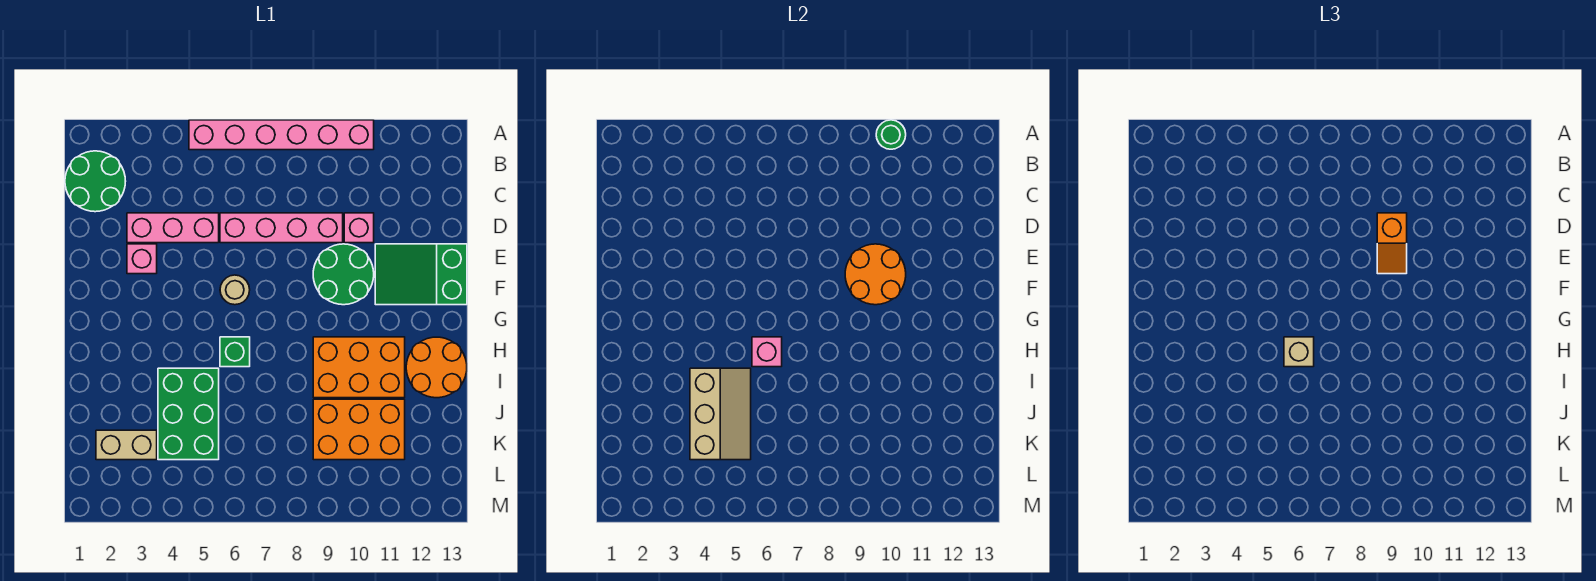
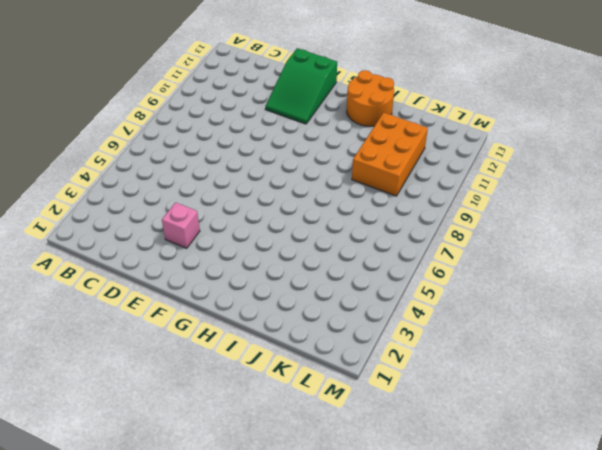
none -> pink 1x6 brick [189,120,374,150]
none -> green 2x2 round brick [65,151,126,212]
none -> pink 1x3 brick [127,213,219,243]

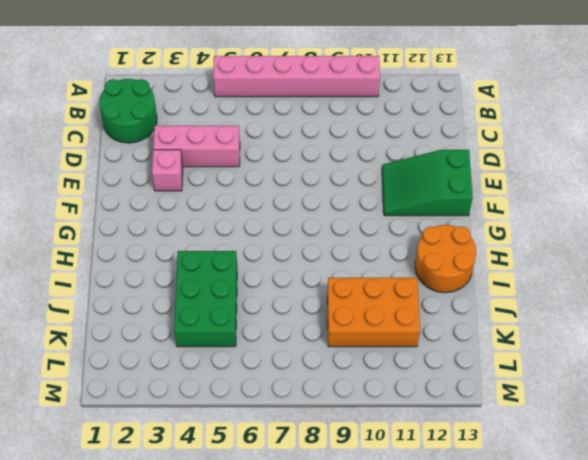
none -> pink 1x4 brick [220,213,343,243]
none -> pink 1x1 brick [344,213,374,243]
none -> green 2x2 round brick [313,244,374,305]

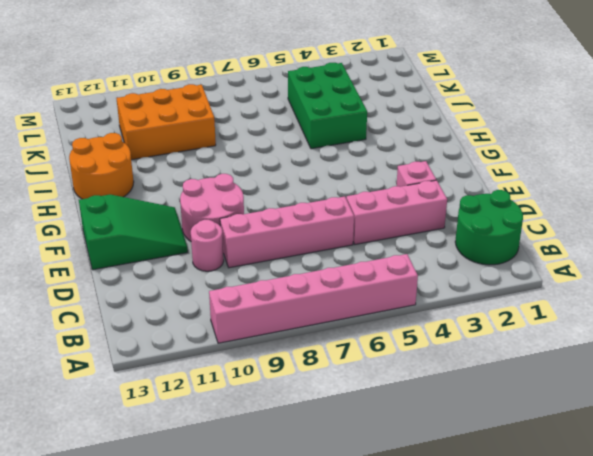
pink 1x1 round brick [191,220,224,271] -> pink 1x1 brick [344,213,374,243]
pink 2x2 round brick [180,174,244,241] -> green 2x2 round brick [313,244,374,305]
none -> tan 1x1 round brick [220,275,250,305]
none -> green 1x1 brick [220,337,250,367]
none -> orange 2x3 brick [313,337,405,398]

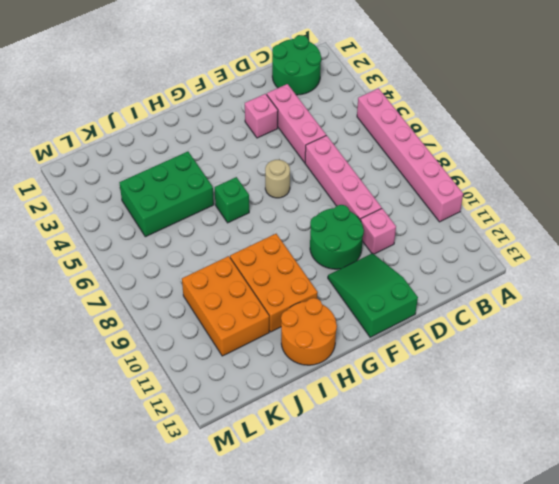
none -> tan 1x2 brick [96,430,157,460]
none -> green 1x1 round brick [876,120,906,149]
none -> orange 2x2 round brick [845,244,906,305]

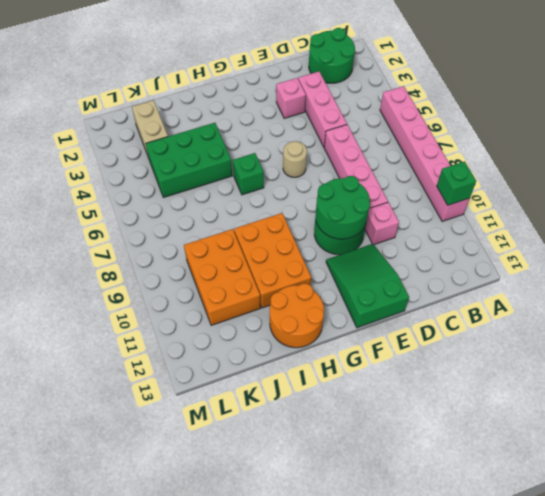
green 1x1 brick [437,162,476,205] -> green 1x1 round brick [876,120,906,149]
green 2x2 round brick [316,176,370,239] -> orange 2x2 round brick [845,244,906,305]
none -> pink 1x1 brick [752,337,782,367]
none -> tan 2x3 slope [690,368,751,460]
none -> orange 1x2 slope [1377,213,1407,274]

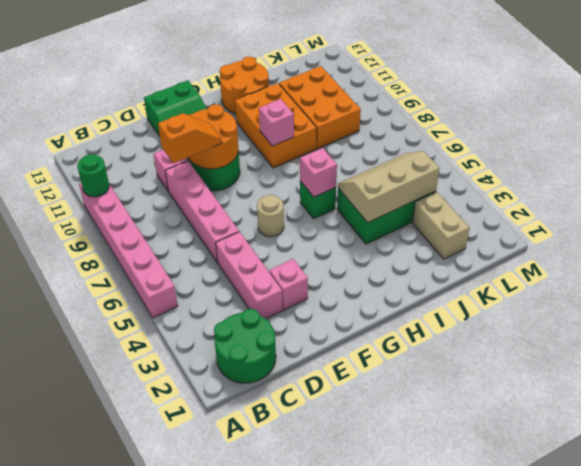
pink 1x1 brick [259,99,294,146] -> none
none -> tan 1x1 brick [1284,337,1314,367]

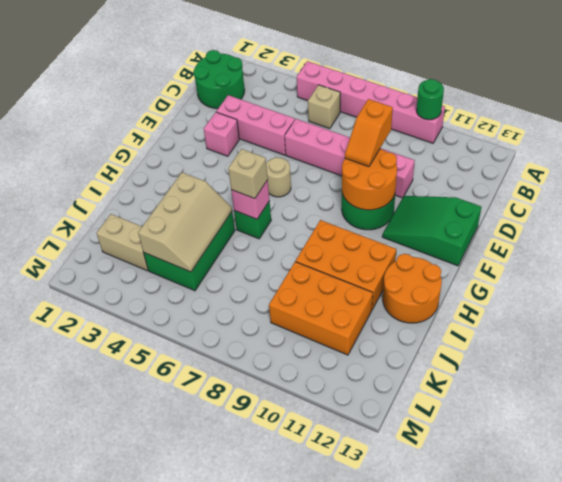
tan 1x1 brick [308,85,340,129] -> none

